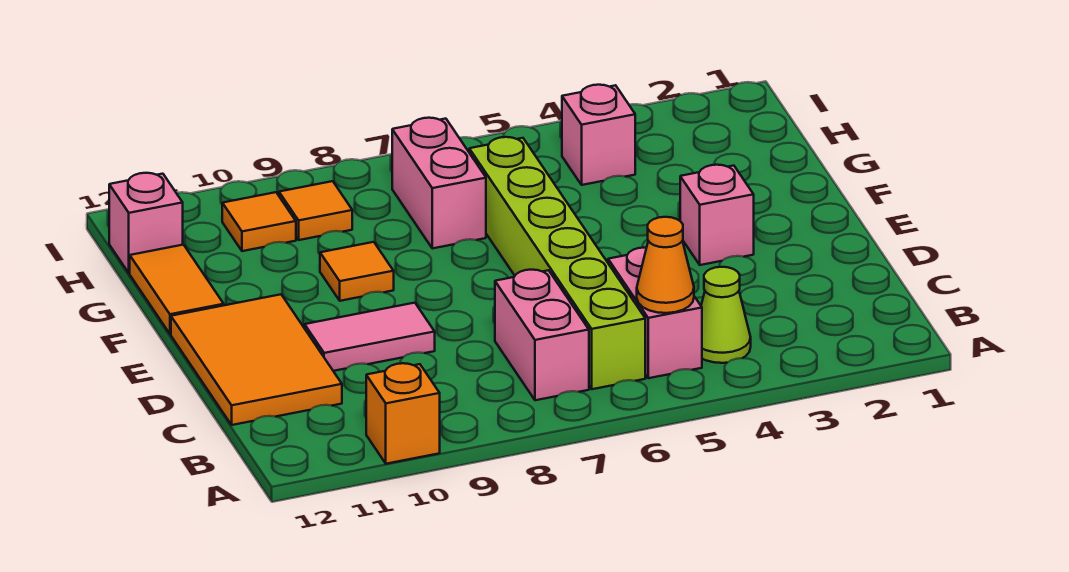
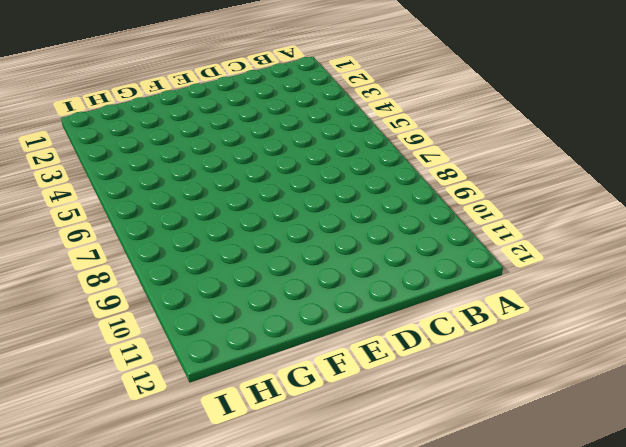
none -> orange 1x1 brick [366,363,440,464]
none -> lime 1x1 cone [701,267,751,363]
none -> pink 1x2 brick [608,248,702,378]

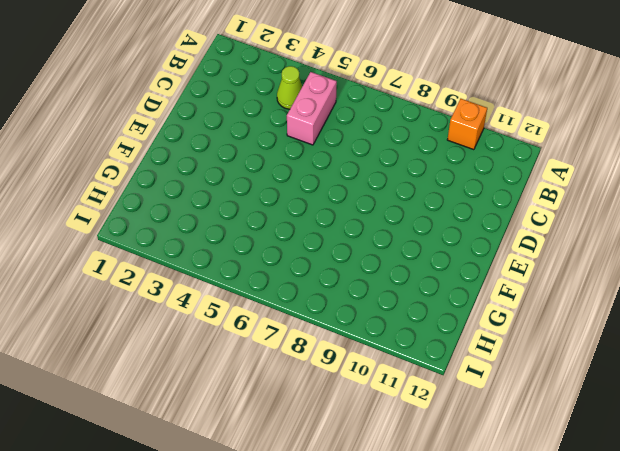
none -> lime 1x6 brick [469,137,645,389]
none -> pink 1x2 brick [495,270,589,400]
none -> orange 2x3 tile [171,294,342,425]

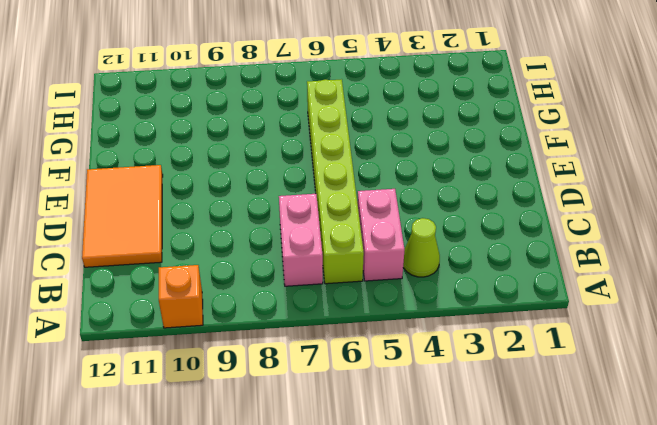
none -> pink 1x2 tile [305,303,435,371]
none -> pink 1x1 brick [680,165,754,265]
none -> orange 1x1 tile [320,242,394,301]

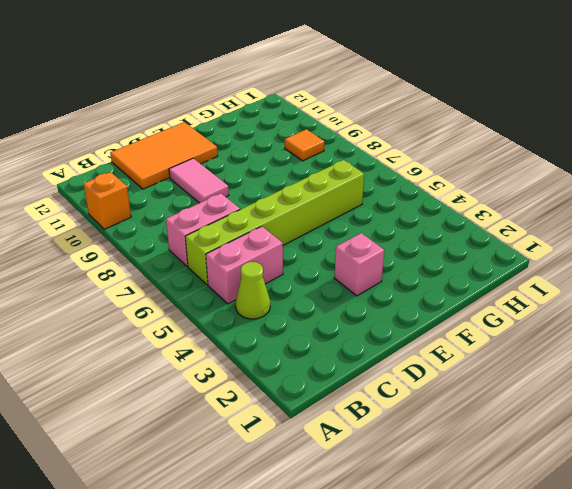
none -> orange 1x1 tile [320,242,394,301]
none -> orange 1x2 tile [130,245,224,334]
none -> pink 1x2 brick [392,118,486,248]

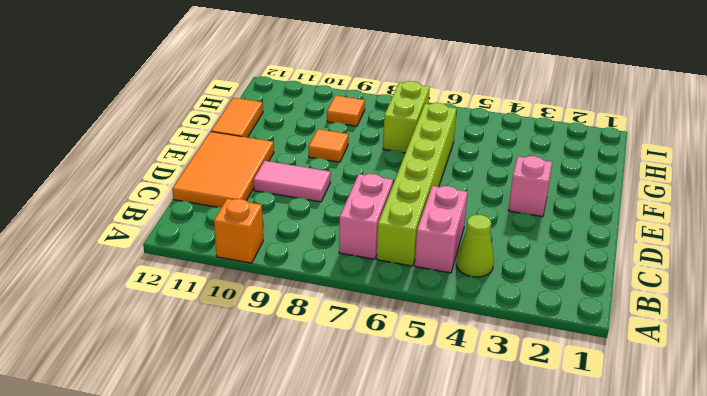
lime 1x2 brick [383,81,430,153] -> pink 1x2 brick [392,118,486,248]
none -> pink 1x1 brick [562,85,635,185]
none -> orange 1x1 tile [222,192,296,251]
none -> pink 1x1 brick [109,173,183,273]

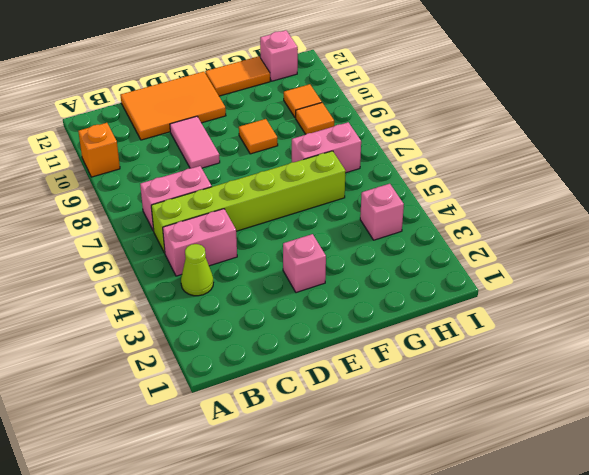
none -> orange 1x1 cone [637,217,694,313]

